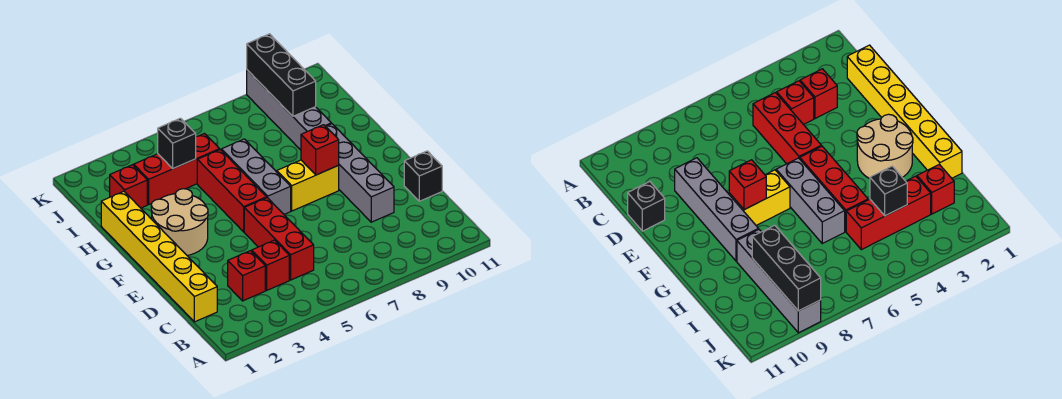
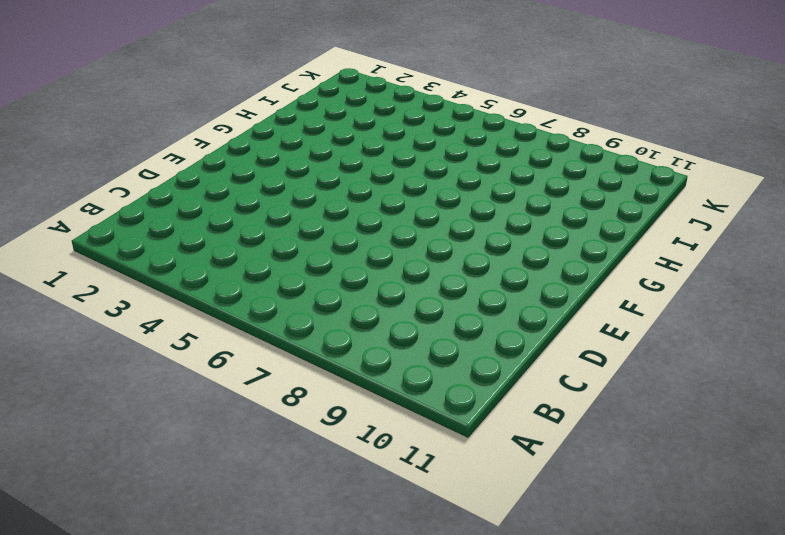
none -> yellow 1x6 brick [101,191,217,322]
none -> red 1x1 brick [228,251,265,301]
none -> red 1x1 brick [252,240,289,290]

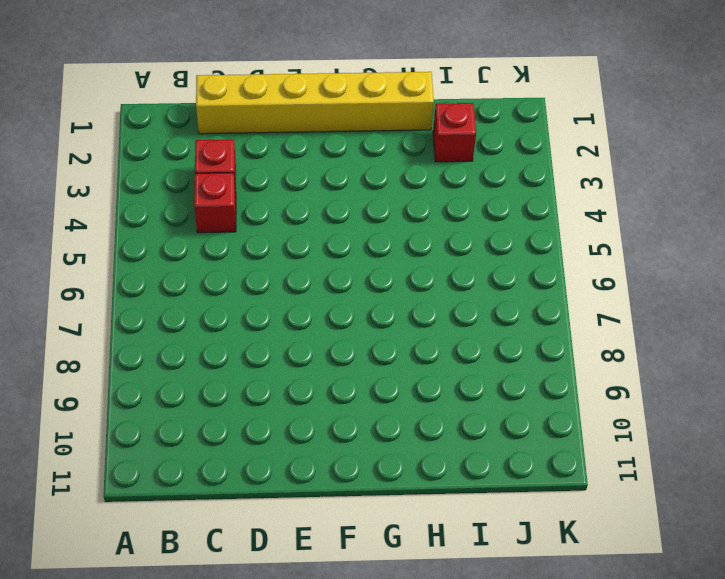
none -> red 1x3 brick [244,198,314,280]
none -> grey 1x4 brick [326,124,394,222]
none -> black 1x1 brick [404,151,442,201]

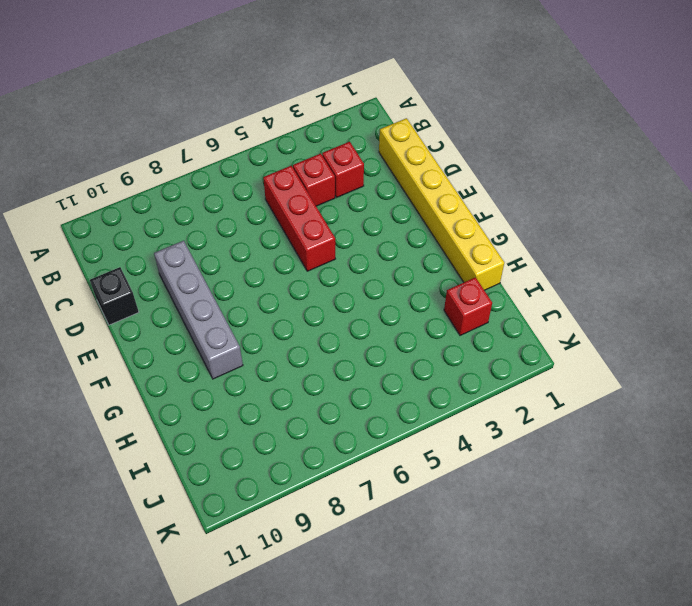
none -> tan 2x2 round brick [151,189,208,256]
none -> red 1x3 brick [197,150,267,232]
none -> grey 1x3 brick [221,139,291,214]

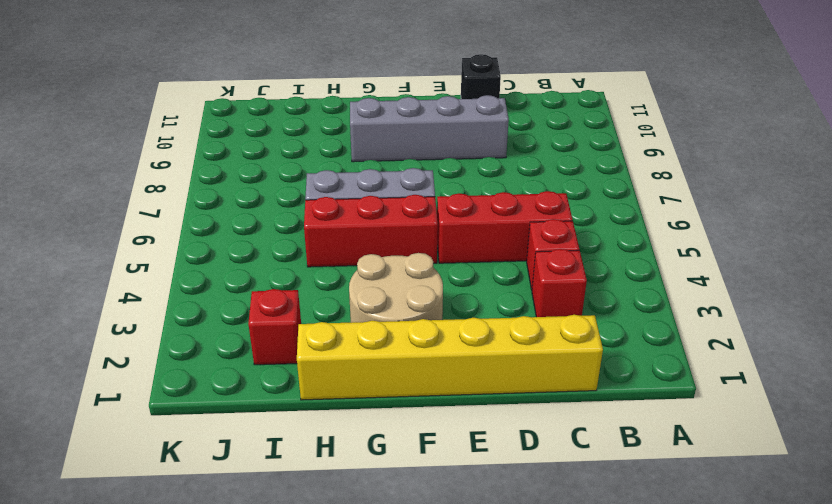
none -> yellow 1x2 brick [277,160,339,211]
none -> grey 1x4 brick [247,70,331,150]
none -> red 1x3 brick [134,134,220,204]

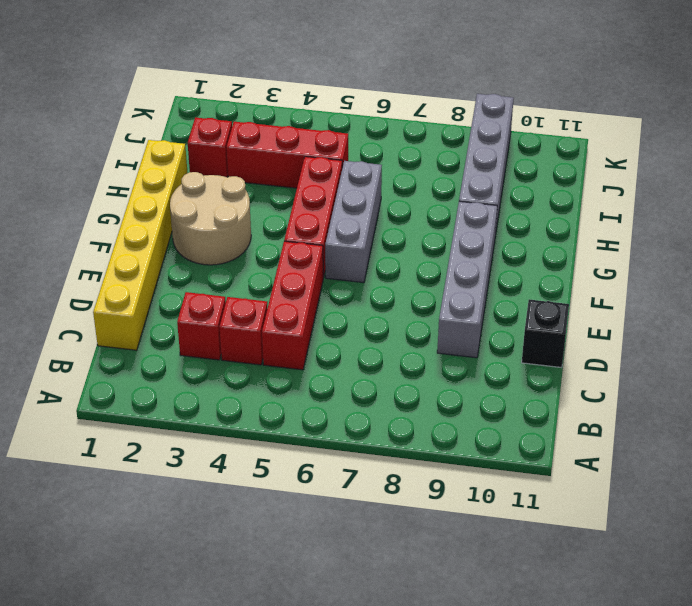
none -> yellow 1x2 brick [277,160,339,211]
none -> red 1x1 brick [301,125,339,175]
none -> black 1x1 brick [158,118,196,168]

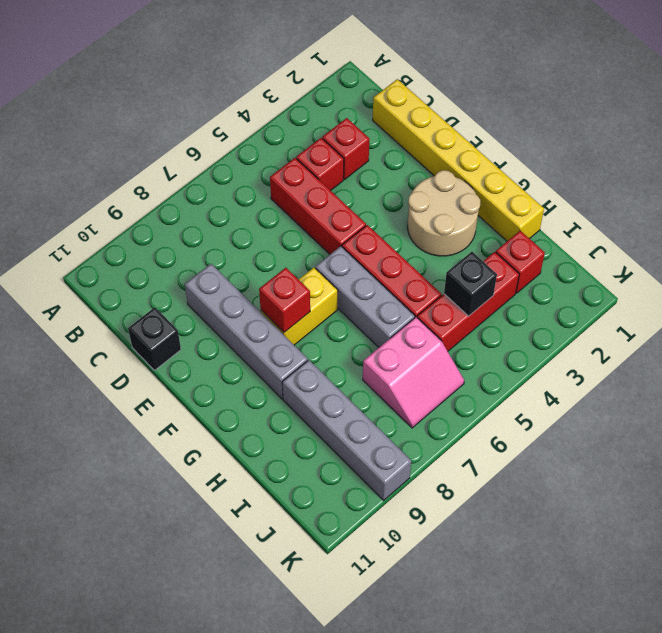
pink 2x2 slope [363,317,464,428] -> none
none -> black 1x3 brick [247,34,316,116]

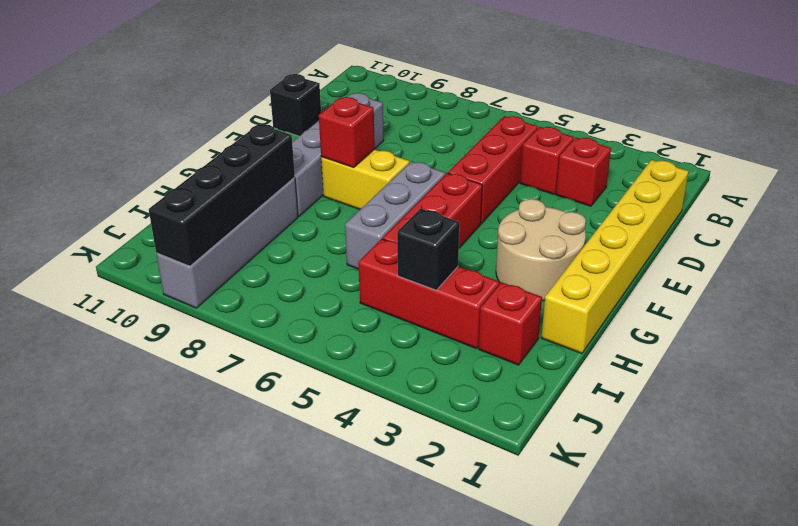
black 1x4 brick [149,124,295,266] -> black 1x3 brick [247,34,316,116]

